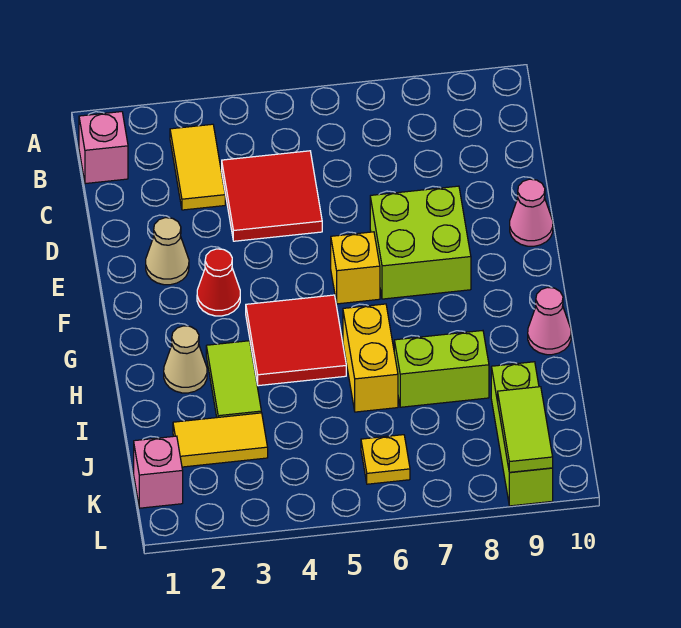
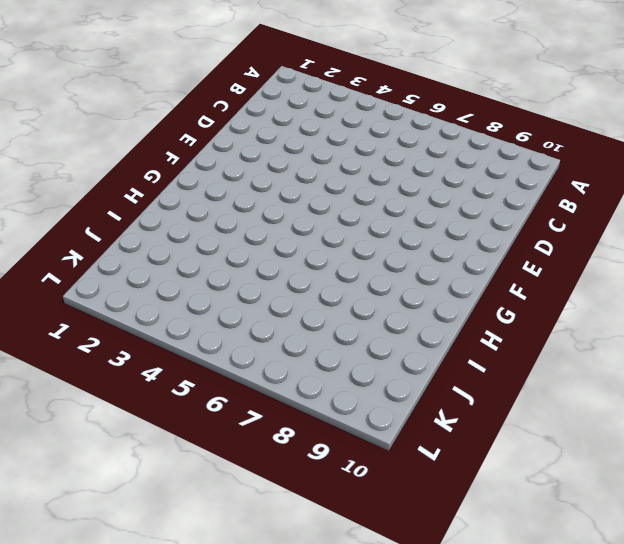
none -> pink 1x1 brick [79,112,128,184]
none -> yellow 1x2 tile [170,124,225,210]
none -> red 2x2 tile [222,151,322,241]

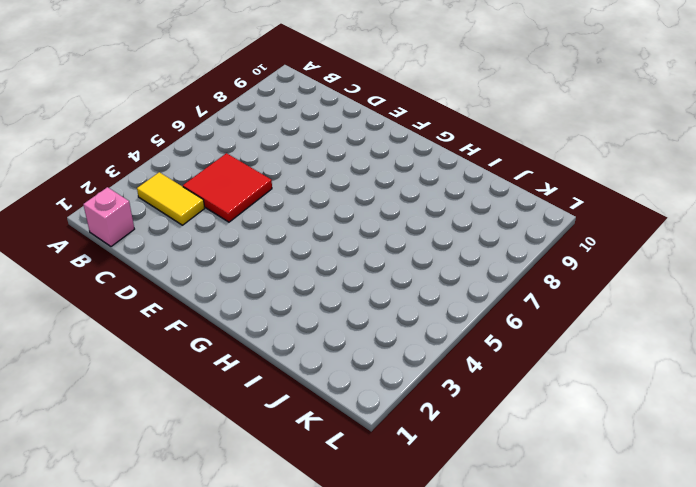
none -> tan 1x1 cone [146,218,189,285]
none -> lime 2x2 brick [370,186,471,299]
none -> pink 1x1 cone [510,179,553,246]

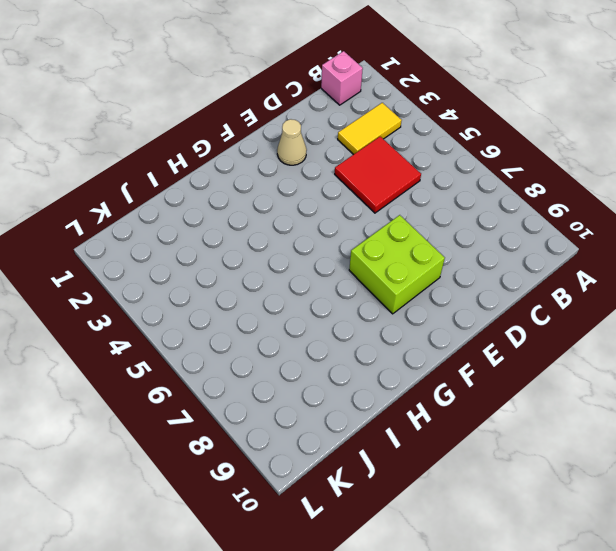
none -> pink 1x1 cone [510,179,553,246]
none -> red 1x1 cone [197,249,240,316]
none -> yellow 1x1 brick [331,232,380,304]

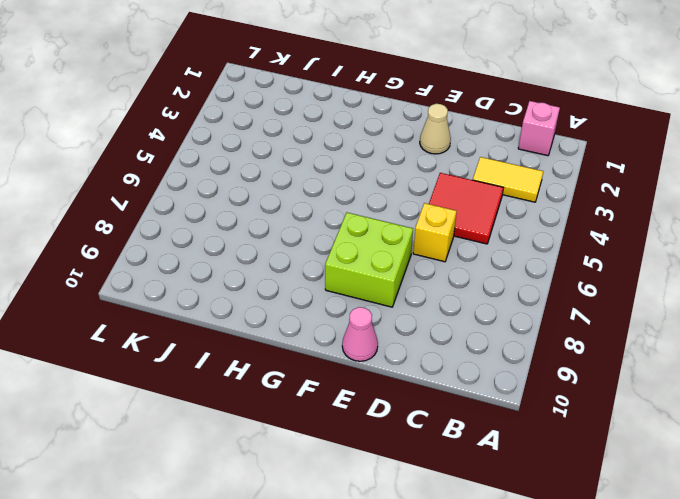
yellow 1x1 brick [413,203,457,262] -> yellow 1x1 brick moved to [331,232,380,304]
none -> red 1x1 cone [197,249,240,316]
none -> red 2x2 tile [246,295,346,386]
none -> tan 1x1 cone [164,326,207,393]

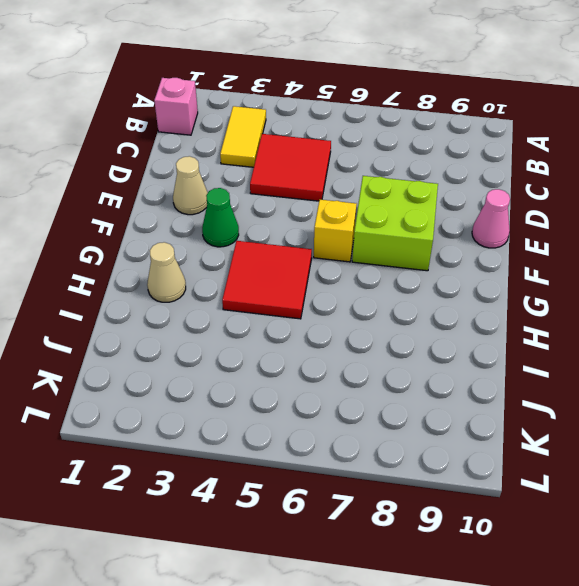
green 1x1 cone [202,188,239,247] -> red 1x1 cone [197,249,240,316]
none -> lime 1x2 tile [206,341,261,418]
none -> yellow 1x2 brick [343,304,398,412]
none -> pink 1x1 cone [528,287,571,355]

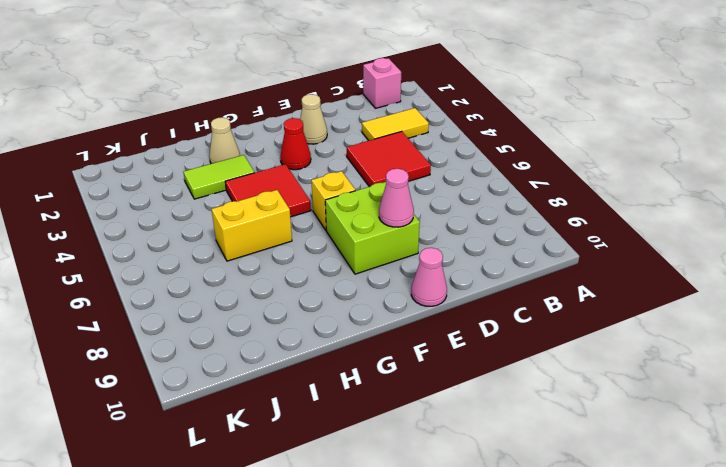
pink 1x1 cone [379,169,414,227] -> pink 1x1 cone moved to [528,287,571,355]
none -> lime 1x2 brick [394,331,489,407]
none -> yellow 1x2 tile [173,413,268,467]
none -> lime 1x3 brick [491,362,553,506]

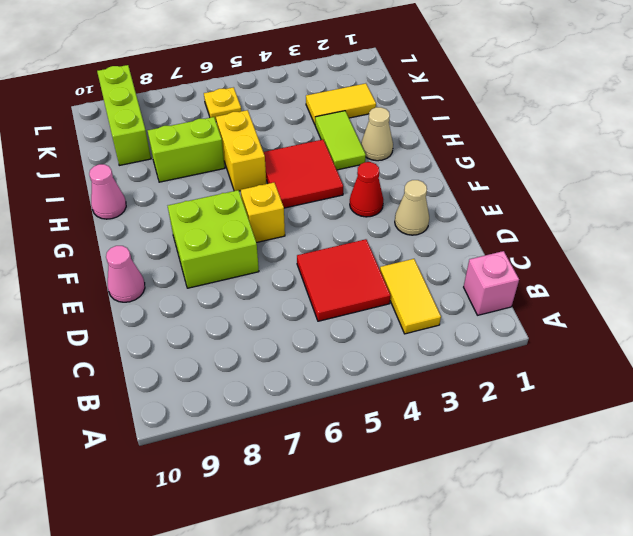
none -> pink 1x1 brick [134,436,183,508]
none -> lime 1x2 tile [498,387,553,472]

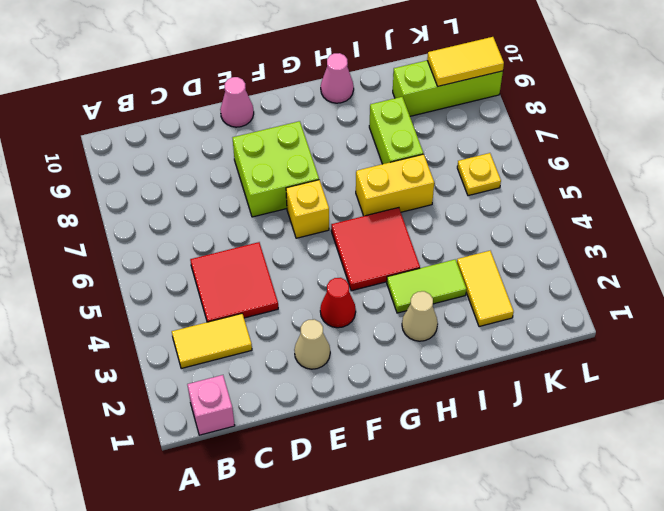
yellow 1x2 tile [427,37,504,86] -> lime 1x2 tile [498,387,553,472]
none -> pink 1x1 brick [134,436,183,508]

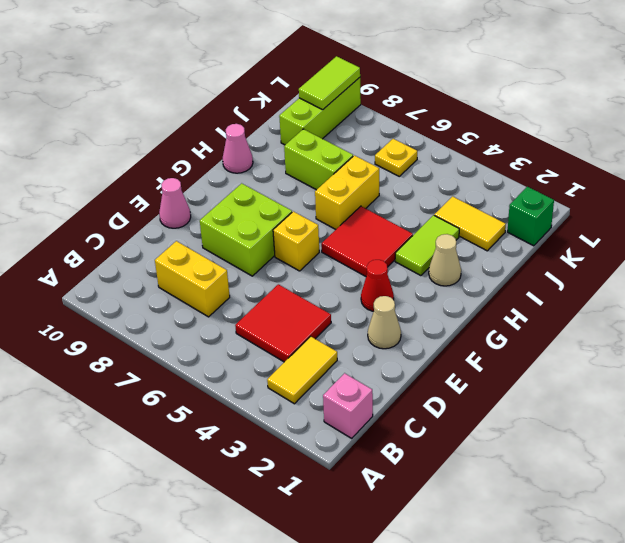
yellow 1x2 brick [155,241,230,317] -> none
green 1x1 brick [507,187,554,246] -> pink 1x1 brick [134,436,183,508]

